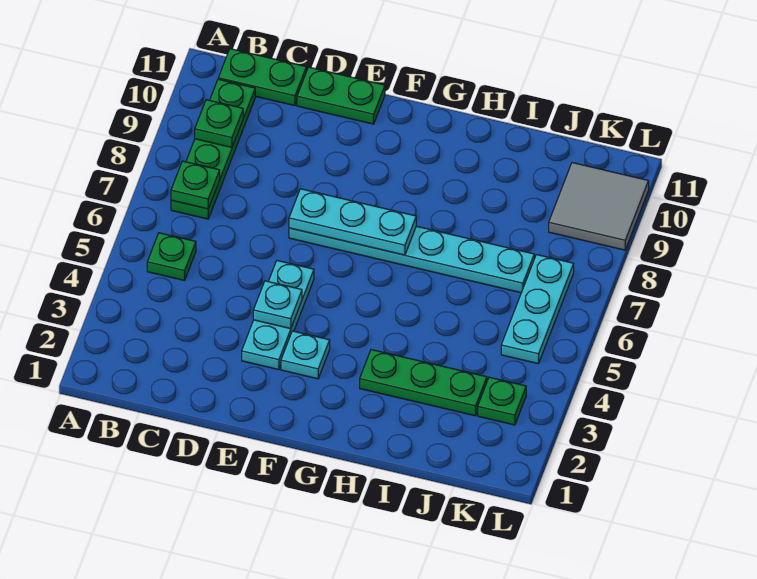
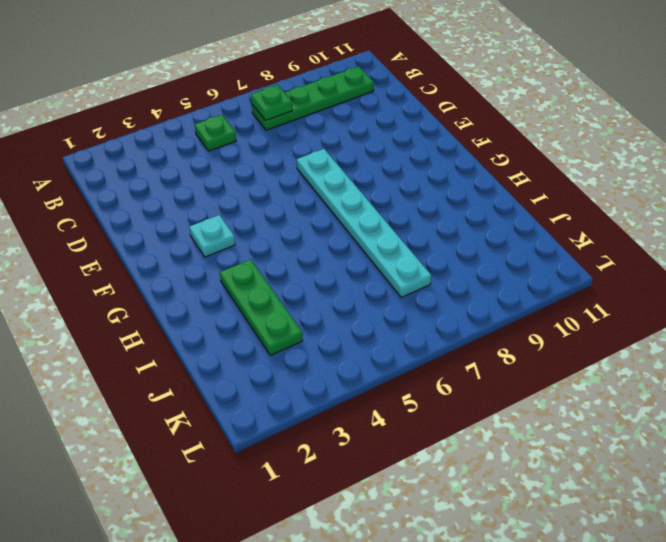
none -> green 1x2 plate [218,49,306,106]
none -> green 1x2 plate [297,67,385,124]
none -> cyan 1x3 plate [242,261,314,370]

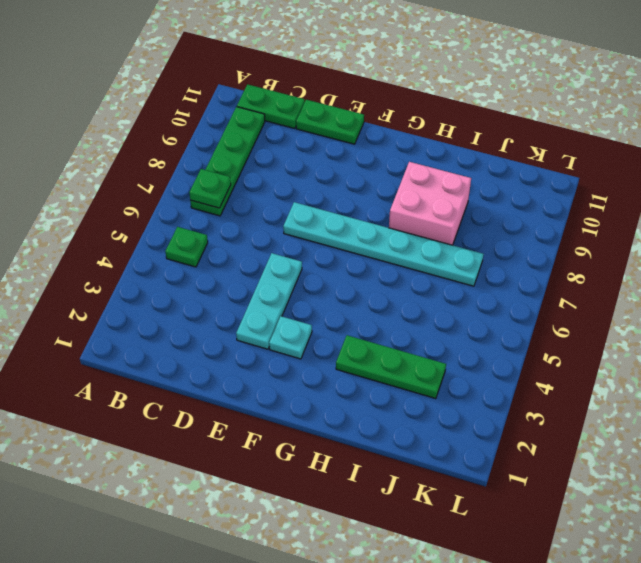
pink 2x2 brick [389,162,471,245] -> none
none -> green 1x1 plate [478,377,526,425]
none -> cyan 1x3 plate [501,255,574,364]
none -> grey 2x2 tile [549,163,649,250]

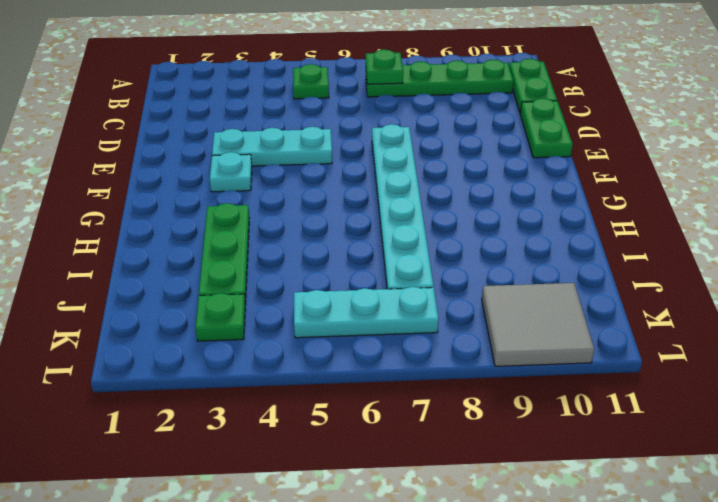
none -> green 1x1 plate [195,100,243,147]
none -> cyan 1x1 plate [253,281,302,329]
none -> cyan 1x3 plate [289,189,416,255]

